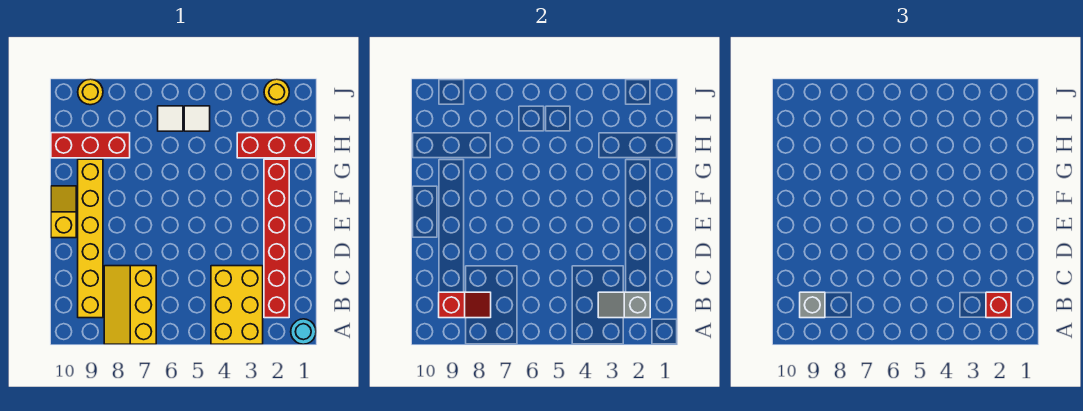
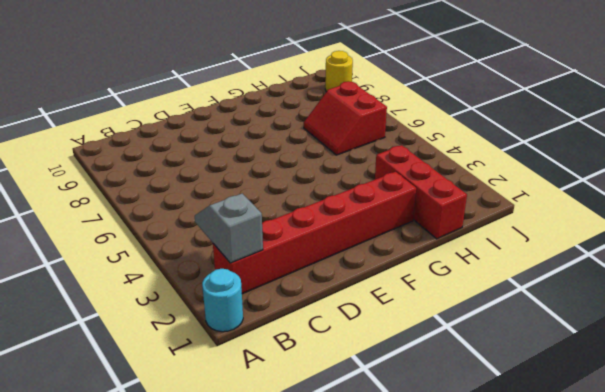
red 2x2 slope [304,81,387,155] -> white 1x1 tile [158,106,183,131]
none -> yellow 2x3 brick [211,266,263,344]
none -> yellow 2x3 slope [104,266,156,344]
none -> yellow 1x6 brick [78,159,103,318]

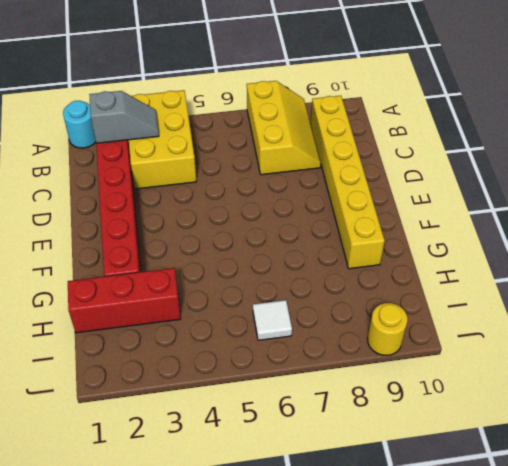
none -> yellow 1x2 slope [51,186,76,238]
none -> red 1x3 brick [51,133,130,158]
none -> white 1x1 tile [184,106,210,131]

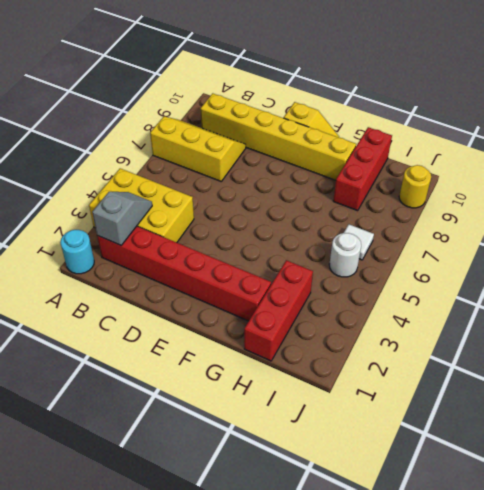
white 1x1 round brick [329,233,361,277] -> white 1x1 tile [184,106,210,131]
none -> yellow 1x1 round brick [264,79,289,105]
none -> red 1x2 slope [439,292,491,318]
none -> red 1x1 brick [986,292,1011,318]

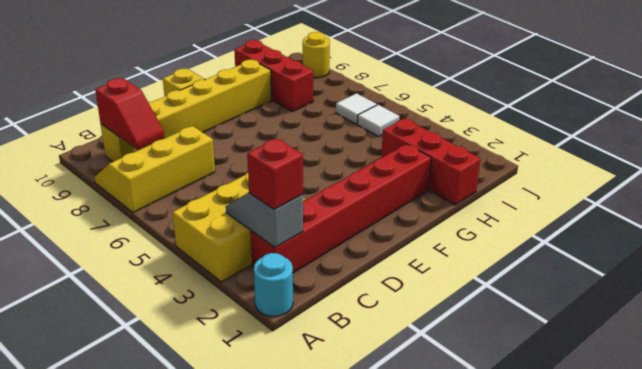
none -> yellow 1x1 round brick [264,79,289,105]
none -> grey 1x1 brick [800,292,825,318]

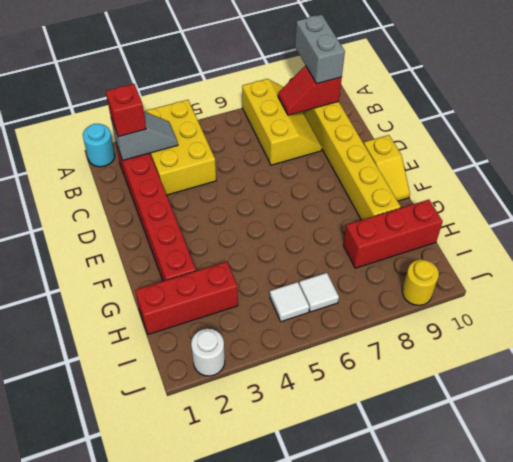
grey 1x2 brick [295,15,345,84] -> grey 1x1 brick [800,292,825,318]
white 1x1 round brick [191,329,225,376] -> yellow 1x1 round brick [264,79,289,105]

